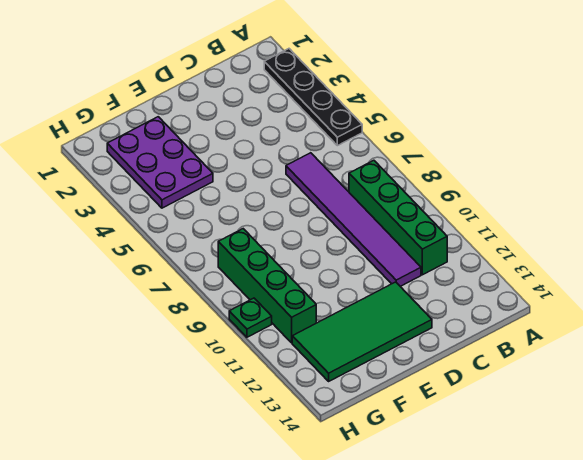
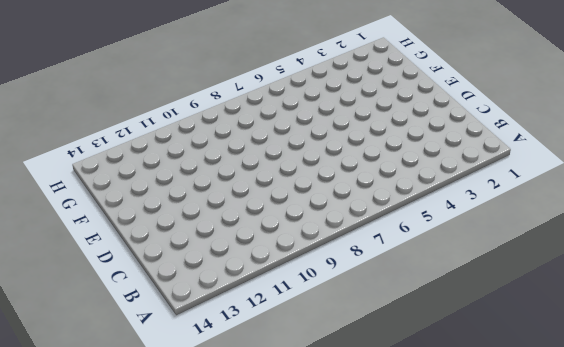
none -> black 1x4 plate [264,49,362,146]
none -> green 1x4 brick [349,160,447,275]

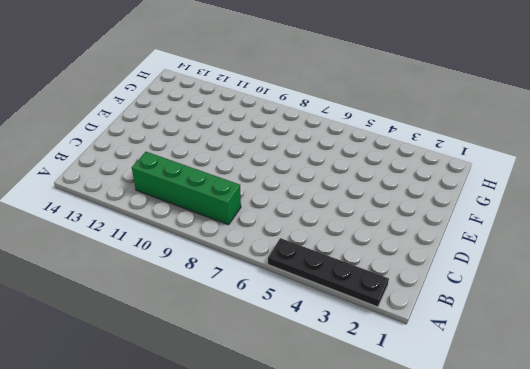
none -> purple 1x6 tile [286,153,421,286]
none -> green 2x4 tile [292,282,432,381]

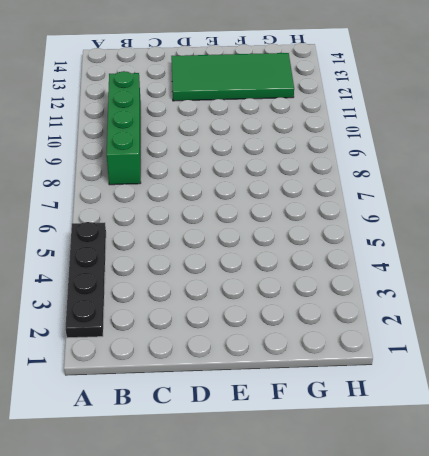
none -> purple 1x6 tile [286,153,421,286]
none -> purple 2x3 plate [107,117,213,208]

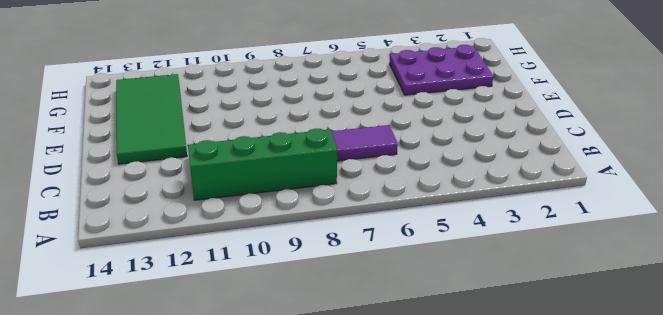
none -> black 1x4 plate [264,49,362,146]
none -> green 1x4 brick [218,229,316,343]

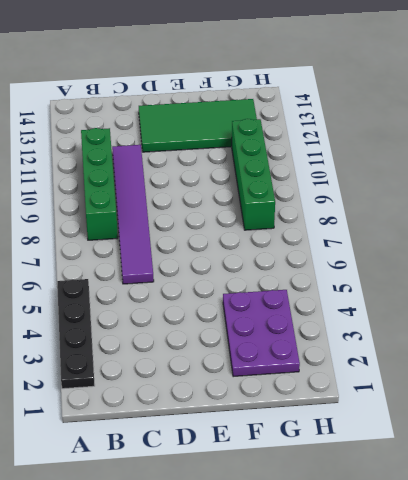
none -> green 1x1 plate [229,298,272,337]

